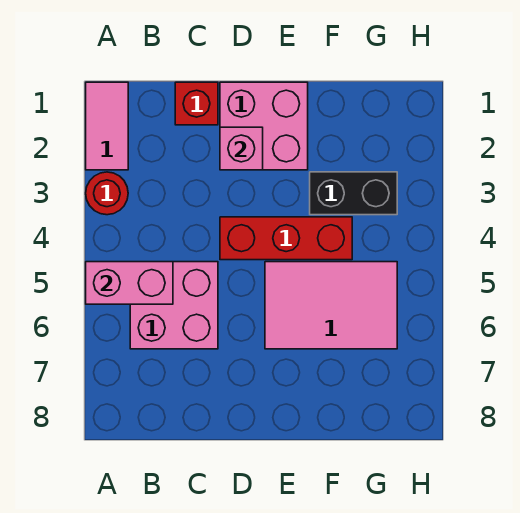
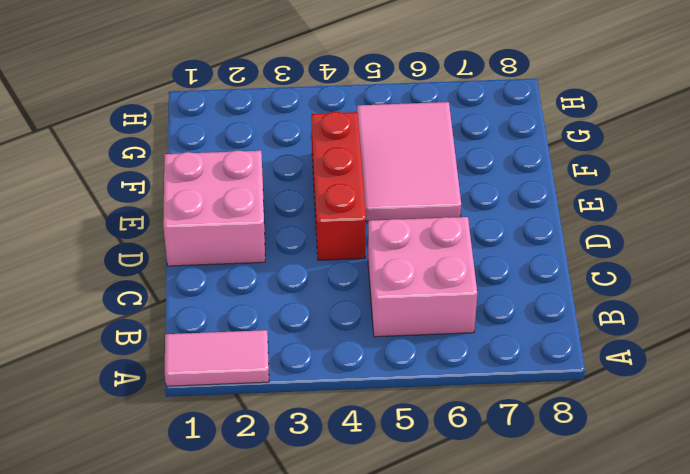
none -> red 1x1 round brick [86,172,128,215]
none -> red 1x1 brick [175,82,218,125]

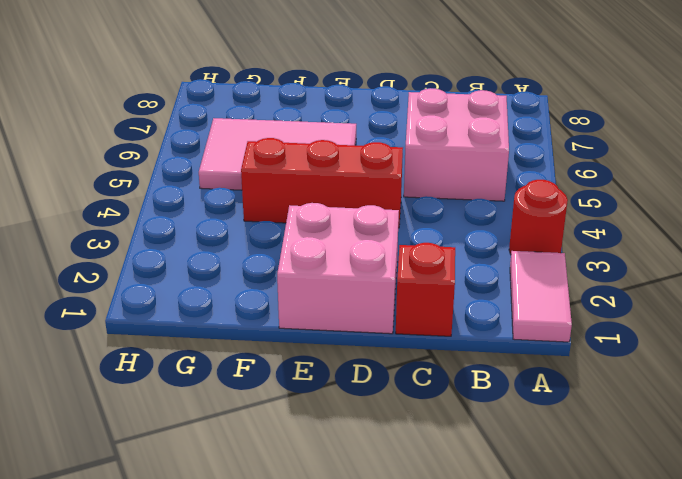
none -> black 1x2 brick [310,172,397,215]
none -> pink 1x2 brick [86,262,173,304]

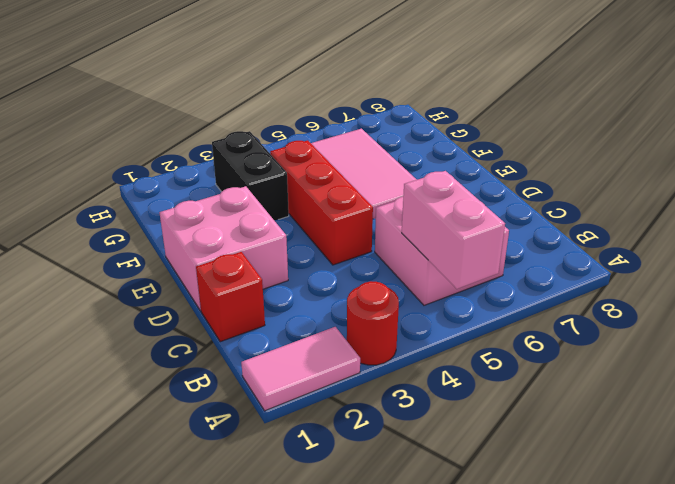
none -> pink 1x1 brick [220,127,263,170]

